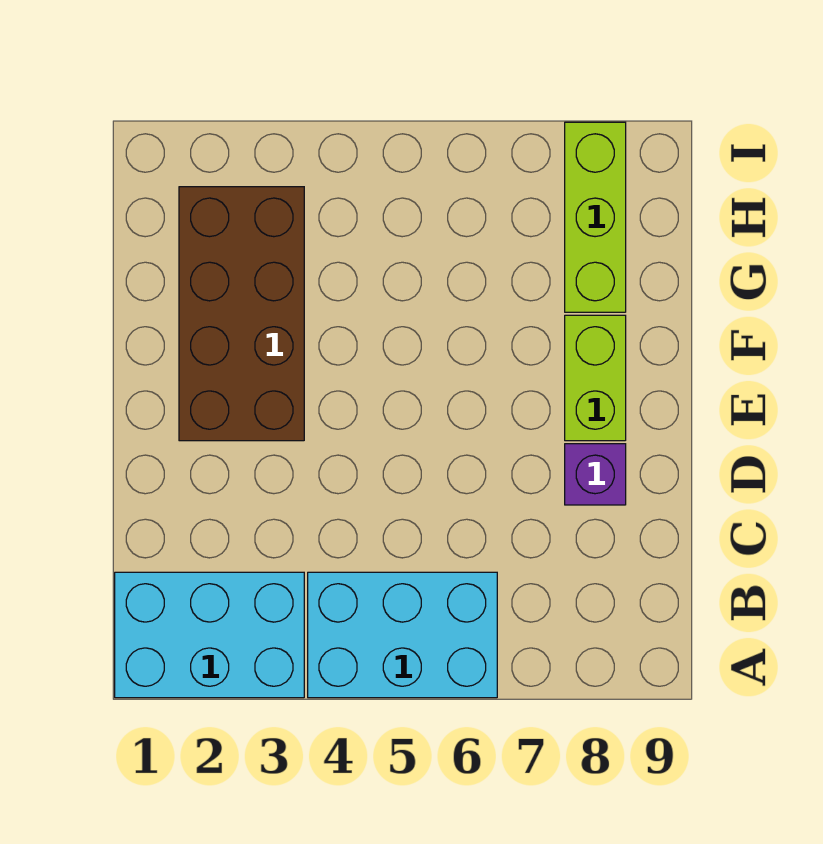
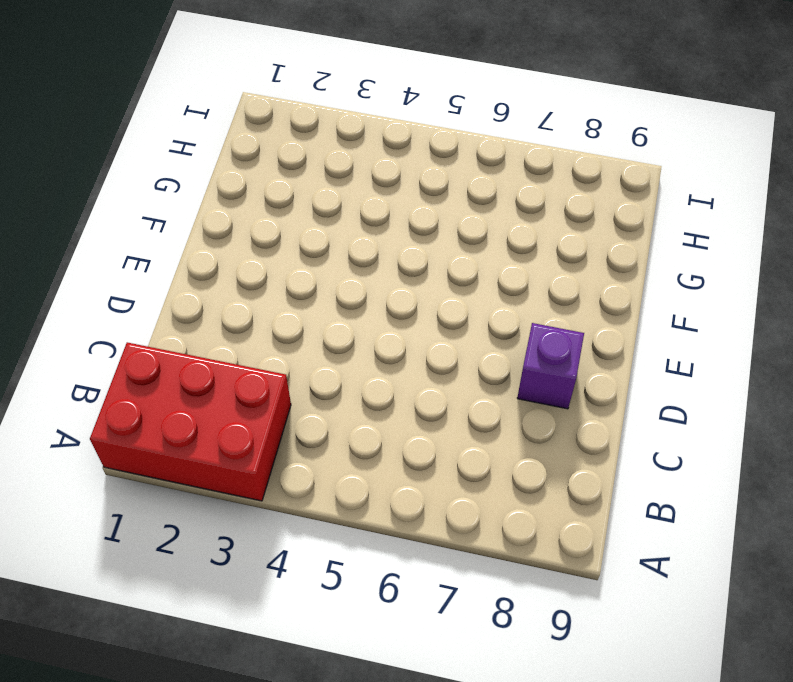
red 2x3 brick [90,342,291,501] -> cyan 2x3 brick [115,572,304,698]
none -> cyan 2x3 brick [308,572,497,698]
none -> brown 2x4 brick [179,187,304,441]

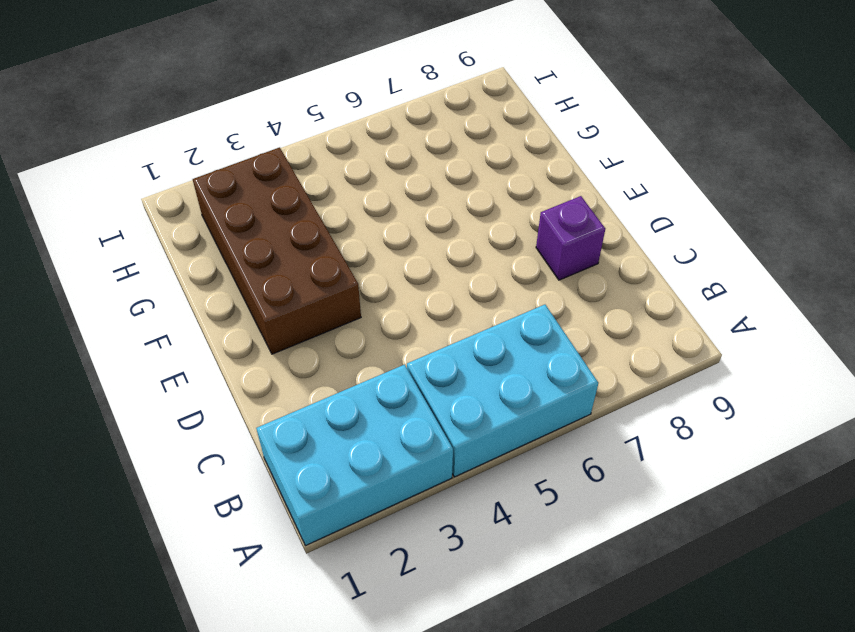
none -> lime 1x2 brick [565,315,626,441]
none -> lime 1x3 brick [565,122,626,312]

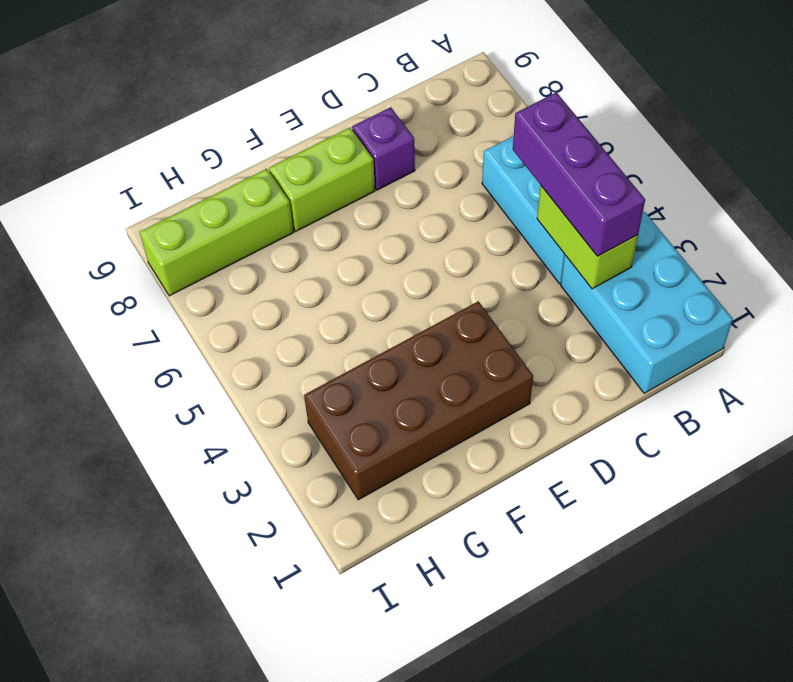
lime 1x2 brick [537,186,638,289] -> none
purple 1x3 brick [513,92,645,256] -> none

